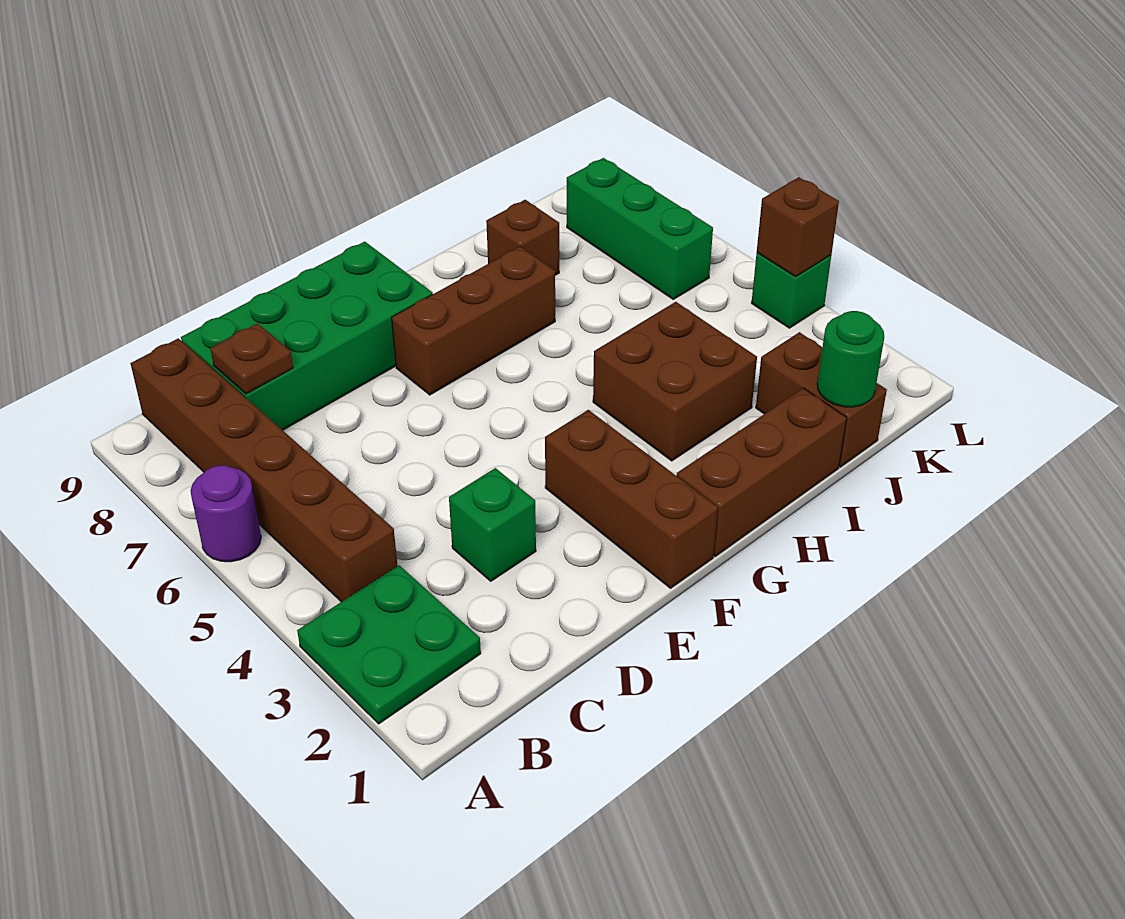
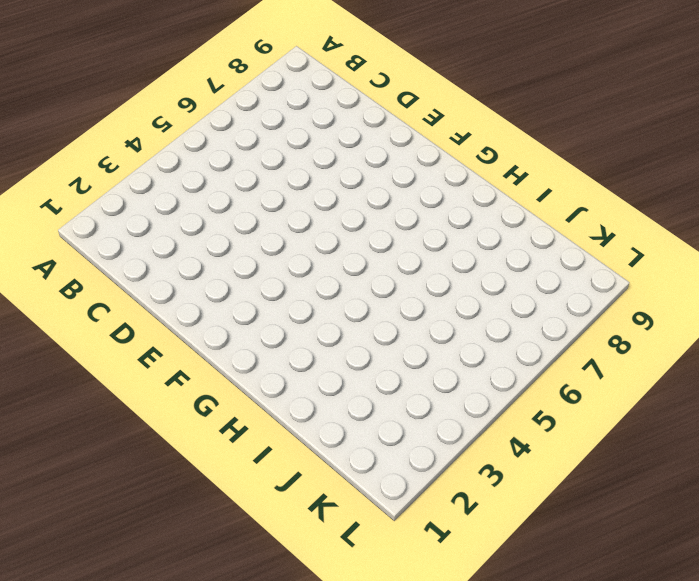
none -> green 2x2 plate [297,565,481,724]
none -> purple 1x1 round brick [191,465,261,562]
none -> brown 1x6 brick [131,338,398,602]

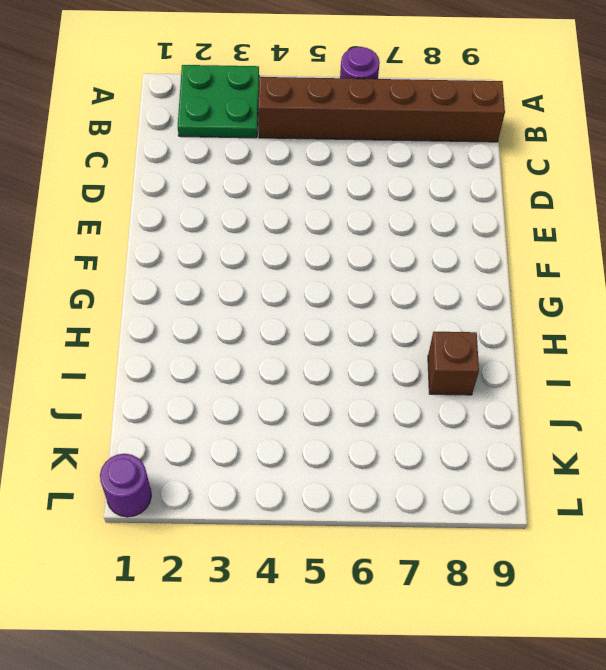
purple 1x1 round brick [100,454,151,517] -> none
none -> green 2x4 brick [181,242,433,430]
none -> green 1x1 brick [449,468,536,581]
none -> brown 1x3 brick [545,410,718,588]

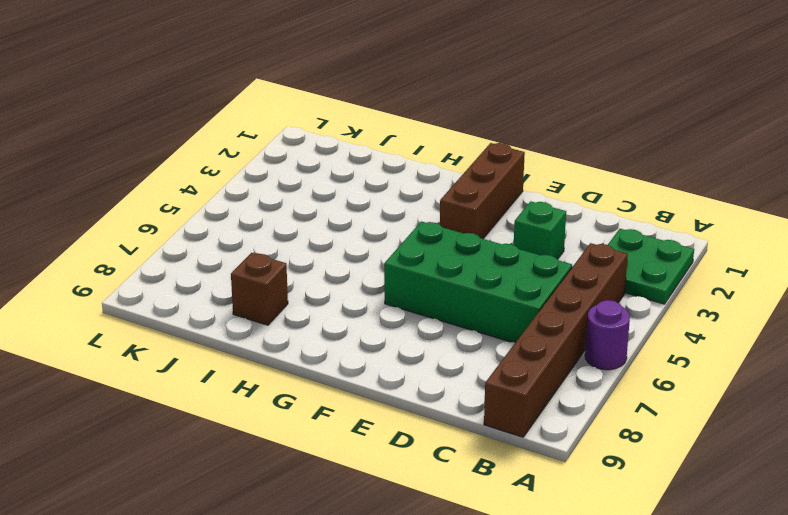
green 2x4 brick [384,221,572,343] -> green 2x4 brick moved to [181,242,433,430]
none -> brown 1x3 brick [392,247,555,395]
none -> brown 1x3 brick [676,388,847,556]
none -> brown 2x2 brick [593,302,757,461]

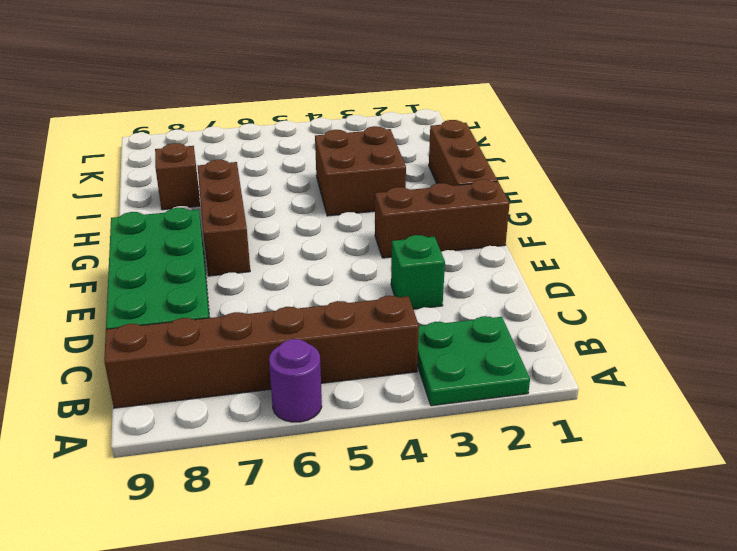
none -> brown 1x2 brick [756,332,887,467]
none -> green 1x3 brick [567,158,713,299]
none -> green 1x1 brick [752,253,831,328]

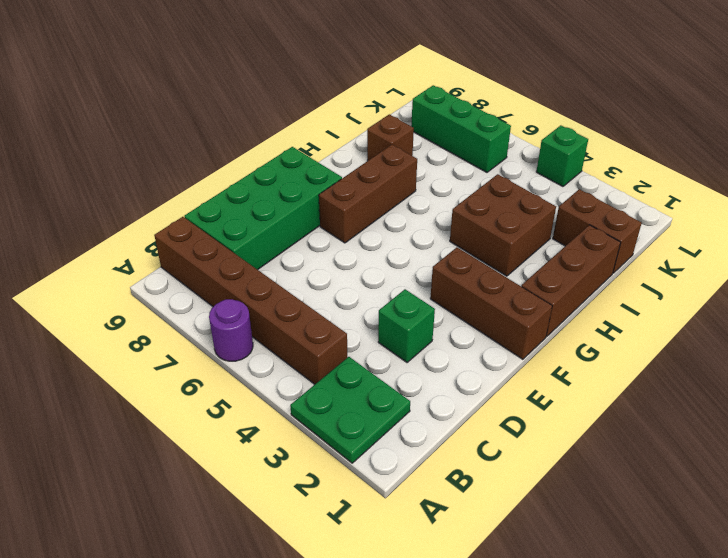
none -> brown 1x1 plate [210,323,293,394]
none -> green 1x1 round brick [817,311,884,407]
none -> brown 1x1 brick [757,177,839,277]

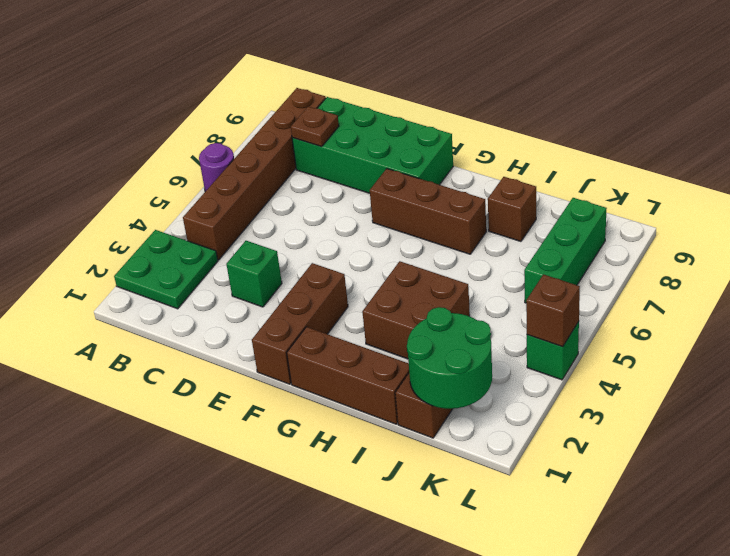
green 2x2 round brick [407,307,492,409] -> green 1x1 round brick [817,311,884,407]

